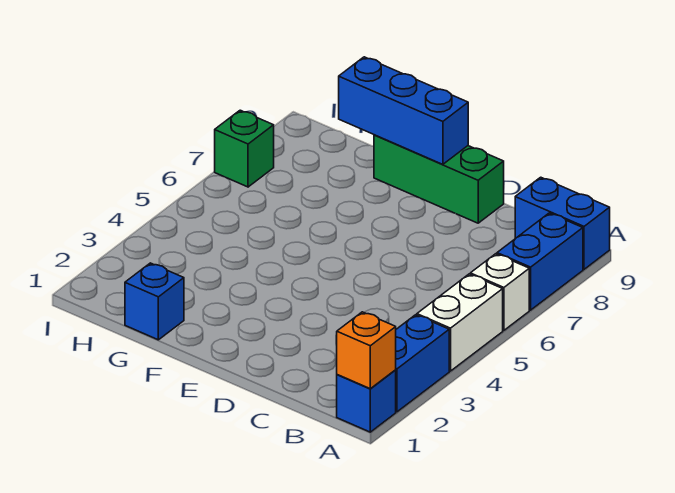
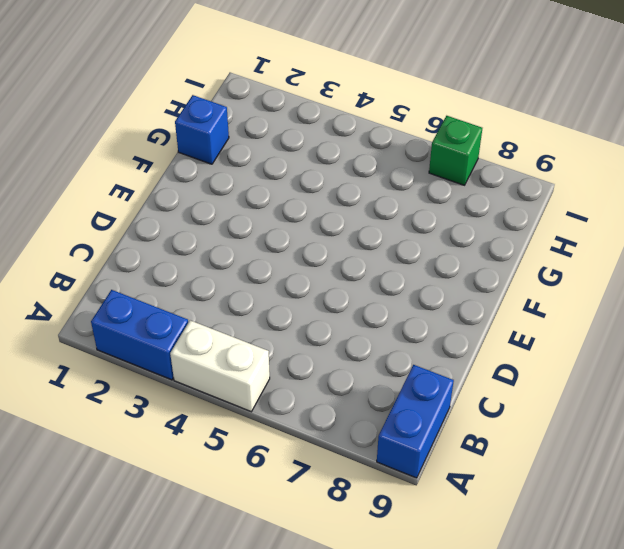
none -> blue 1x1 brick [337,370,396,432]
none -> white 1x1 brick [470,254,529,330]

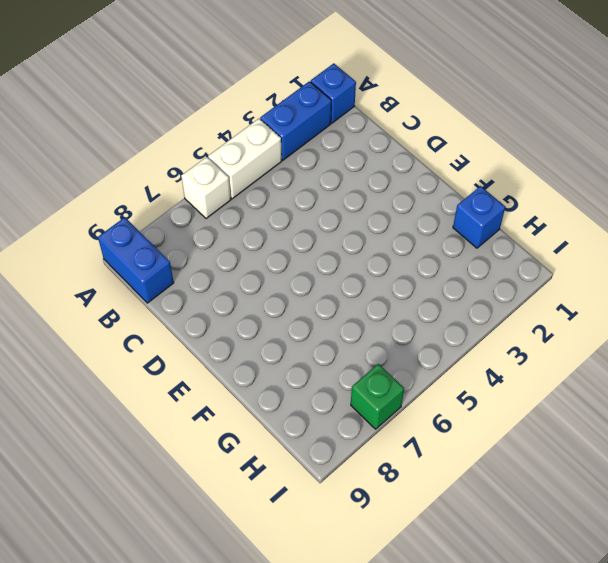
none -> blue 1x2 brick [497,213,583,310]
none -> green 1x3 brick [374,135,504,223]

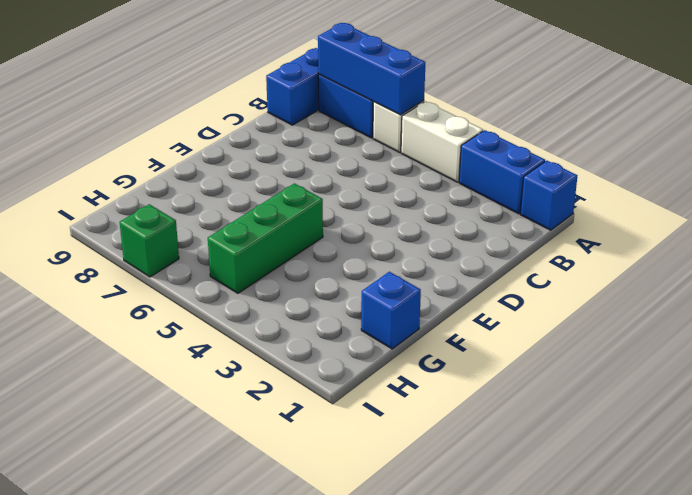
blue 1x3 brick [318,23,426,115] -> blue 1x3 brick turned to [339,57,468,164]
green 1x3 brick [208,183,323,293] -> green 1x3 brick moved to [374,135,504,223]
none -> orange 1x1 brick [337,312,396,389]

